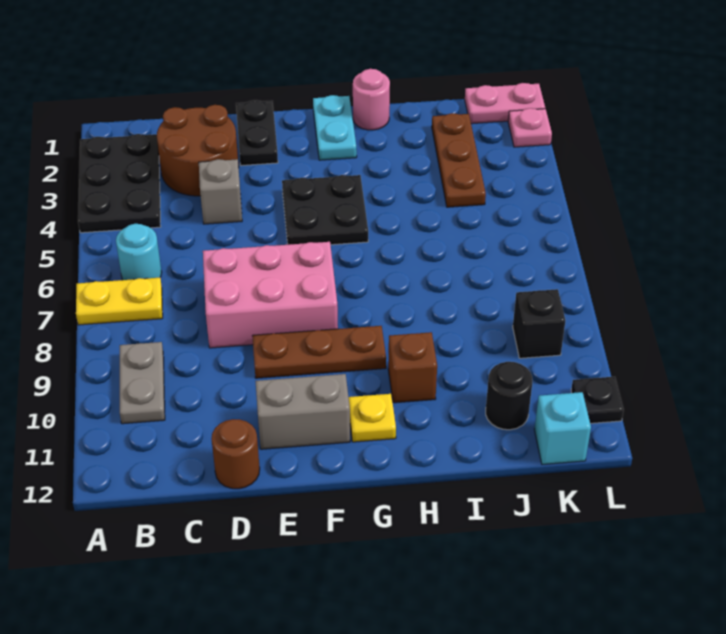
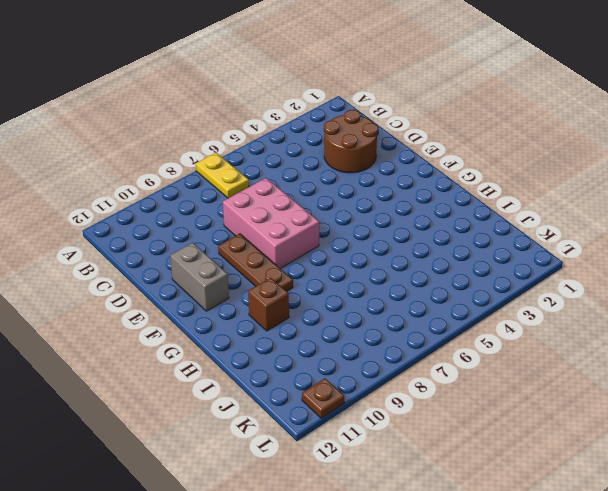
brown 1x1 plate [302,378,344,418] -> black 1x1 plate [571,377,624,423]
none -> black 2x3 plate [78,134,161,233]
none -> cyan 1x1 round brick [116,224,162,280]
none -> grey 1x2 plate [120,342,165,424]

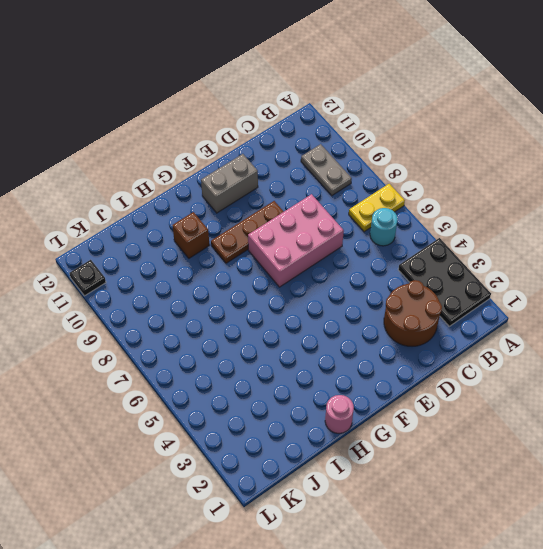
none -> grey 1x1 brick [199,159,242,224]
none -> brown 1x1 round brick [211,419,260,489]
none -> black 1x2 plate [236,100,278,166]

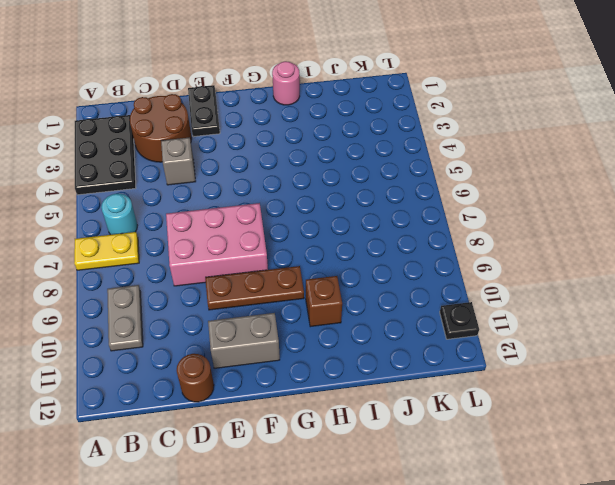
none -> black 2x2 plate [282,175,368,245]
none -> cyan 1x2 plate [313,95,357,160]
none -> yellow 1x1 plate [349,394,396,442]

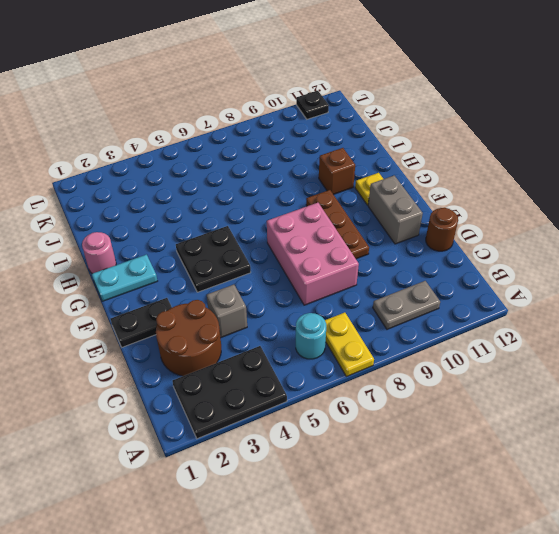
none -> brown 1x3 plate [432,113,486,207]
none -> black 1x1 round brick [486,362,532,430]
none -> pink 1x2 plate [465,83,545,124]

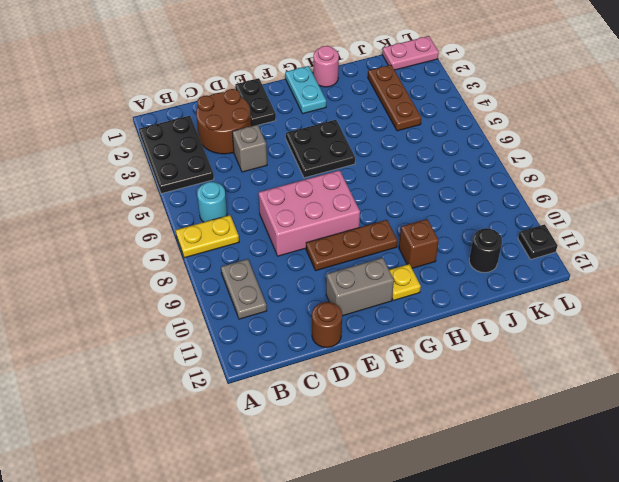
none -> black 1x1 brick [513,289,565,358]
none -> cyan 1x1 brick [534,392,591,464]
none -> pink 1x1 plate [508,108,552,147]

